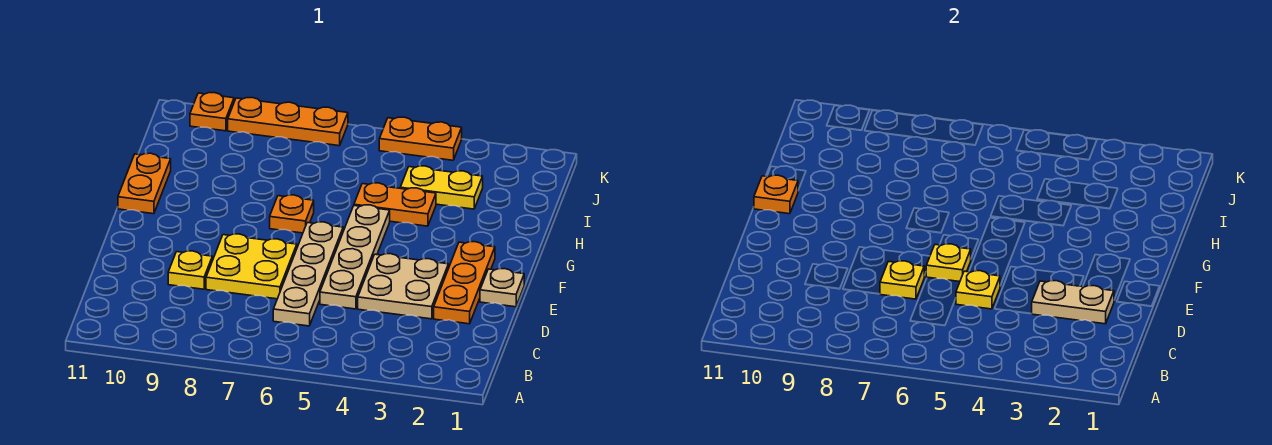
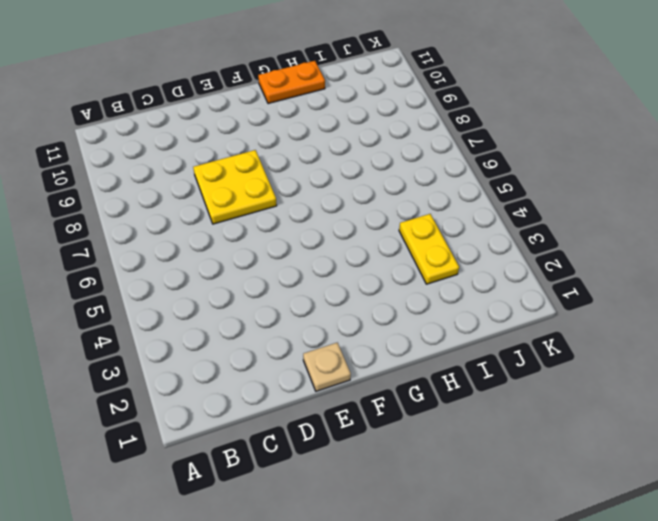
none -> tan 1x4 plate [273,222,343,326]
none -> orange 1x3 plate [434,242,495,324]
none -> tan 2x2 plate [358,254,448,319]

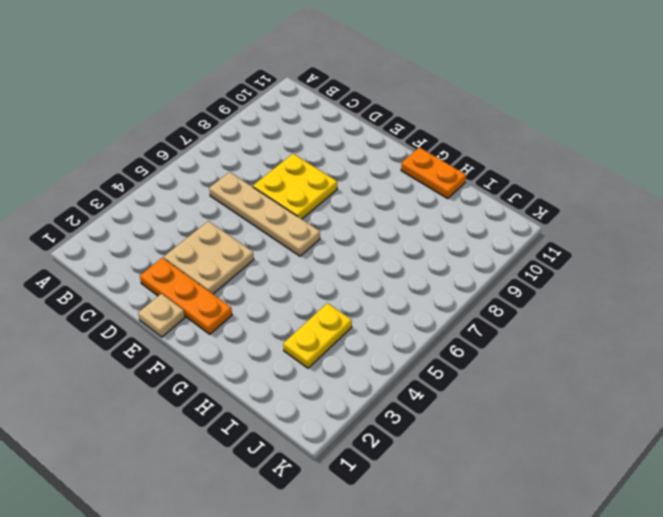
none -> tan 1x4 plate [320,205,390,309]
none -> yellow 1x1 plate [168,251,212,289]
none -> orange 1x1 plate [270,195,314,233]

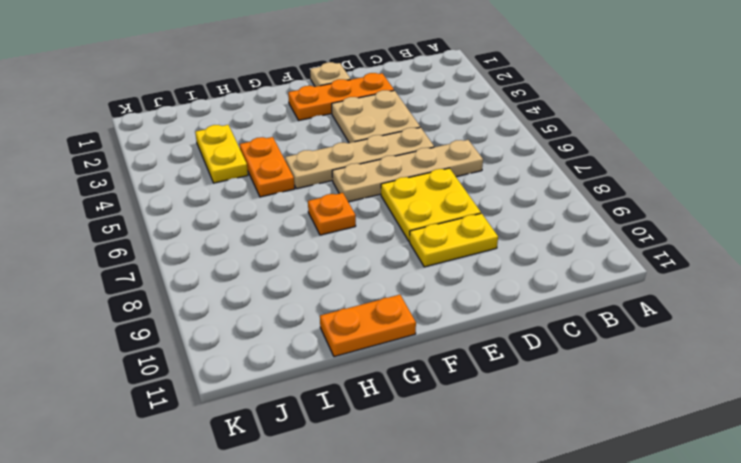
yellow 1x2 plate [409,213,498,267] -> yellow 1x1 plate [168,251,212,289]
none -> orange 1x2 plate [379,117,462,160]
none -> orange 1x3 plate [228,97,348,146]
none -> orange 1x1 plate [190,93,234,131]

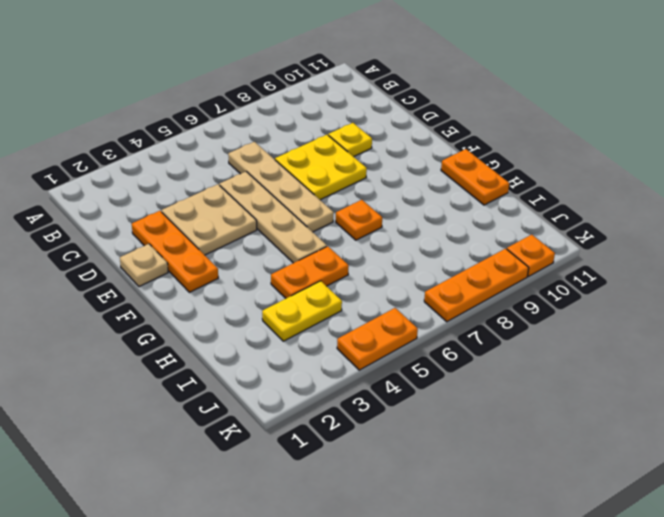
none -> tan 1x2 plate [1032,281,1114,324]
none -> yellow 1x1 plate [956,271,1000,309]
none -> yellow 1x1 plate [880,261,925,299]

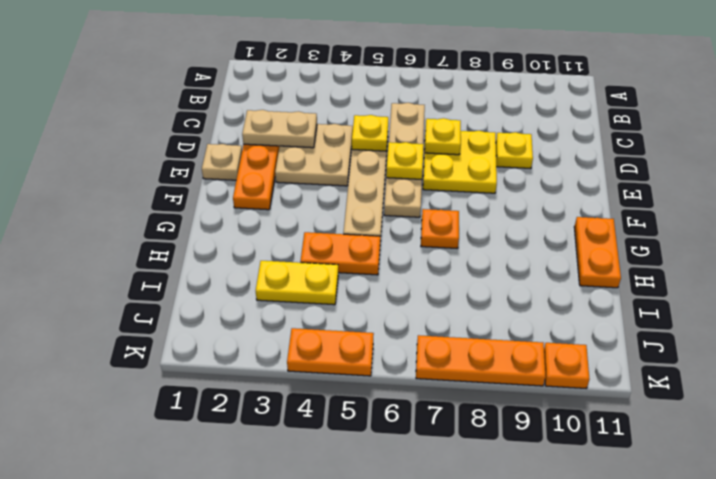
none -> orange 1x1 plate [754,175,798,214]

